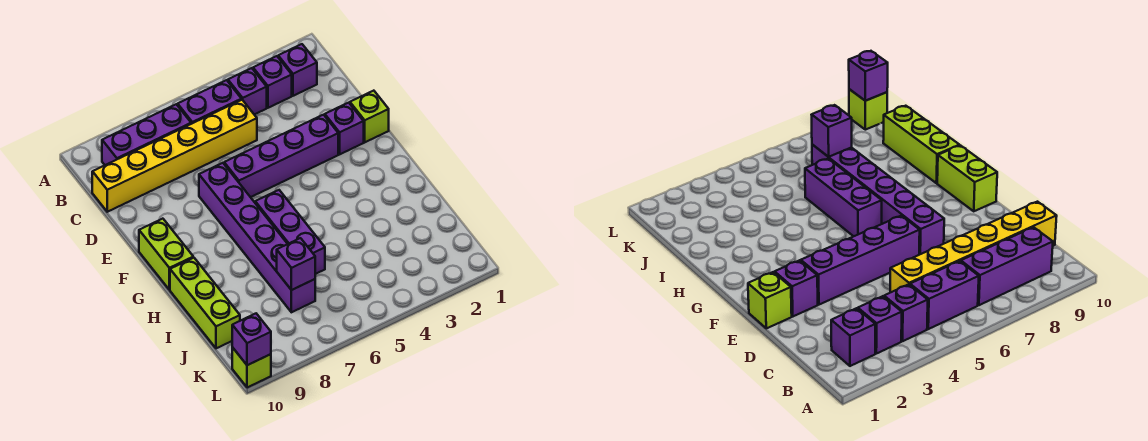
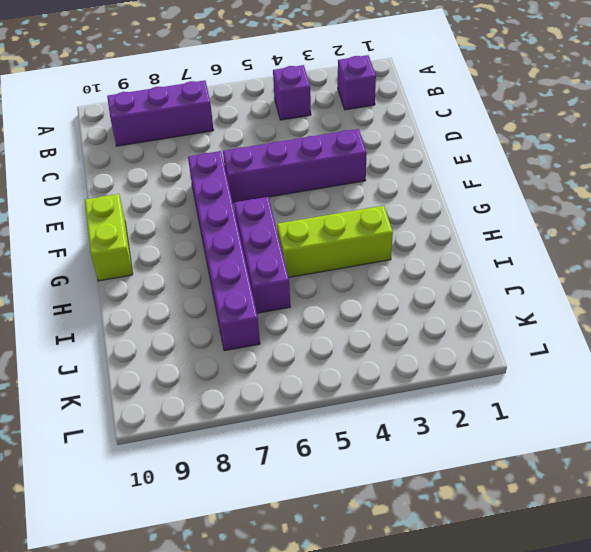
lime 1x3 brick [277,206,393,277] -> lime 1x3 brick turned to [170,258,240,348]
none -> purple 1x1 brick [253,56,292,108]
none -> purple 1x2 brick [178,80,241,124]
none -> yellow 1x6 brick [92,100,257,212]

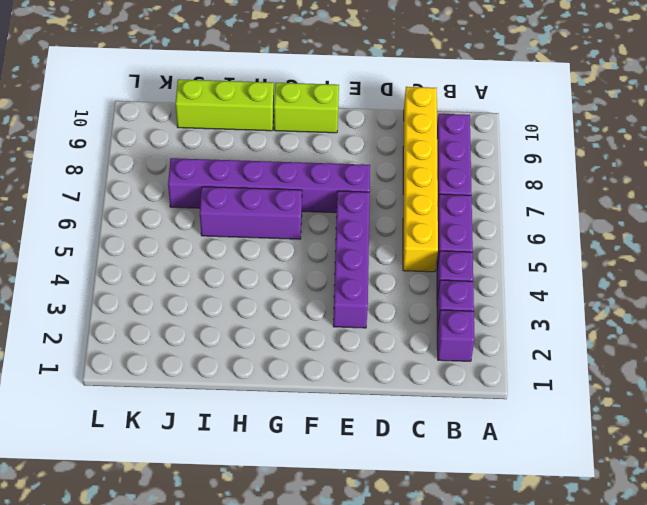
none -> lime 1x1 brick [350,91,389,142]
none -> purple 1x1 brick [325,103,364,154]
none -> lime 1x1 brick [232,347,271,388]

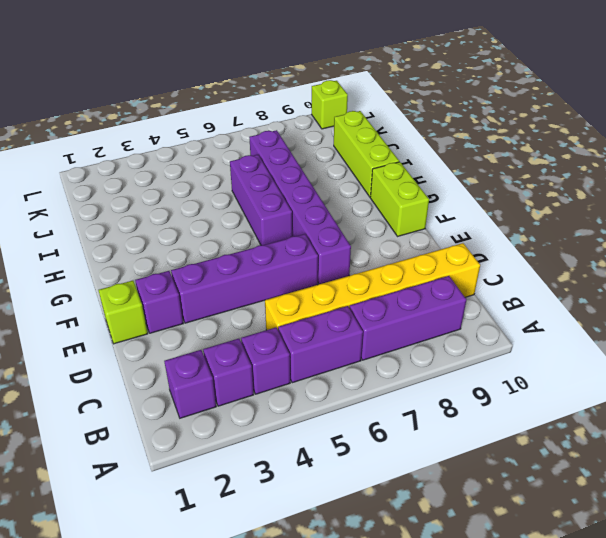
none -> purple 1x1 brick [277,238,315,290]
none -> purple 1x1 brick [232,314,271,365]

